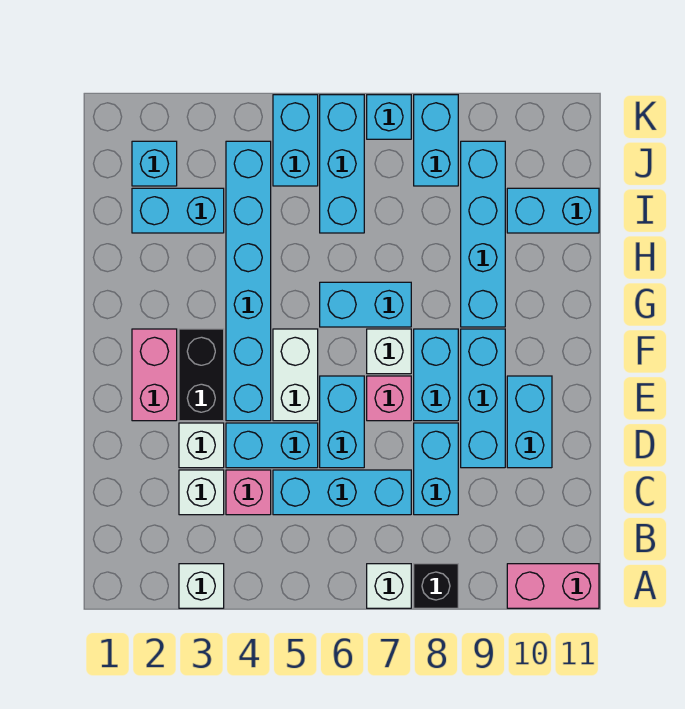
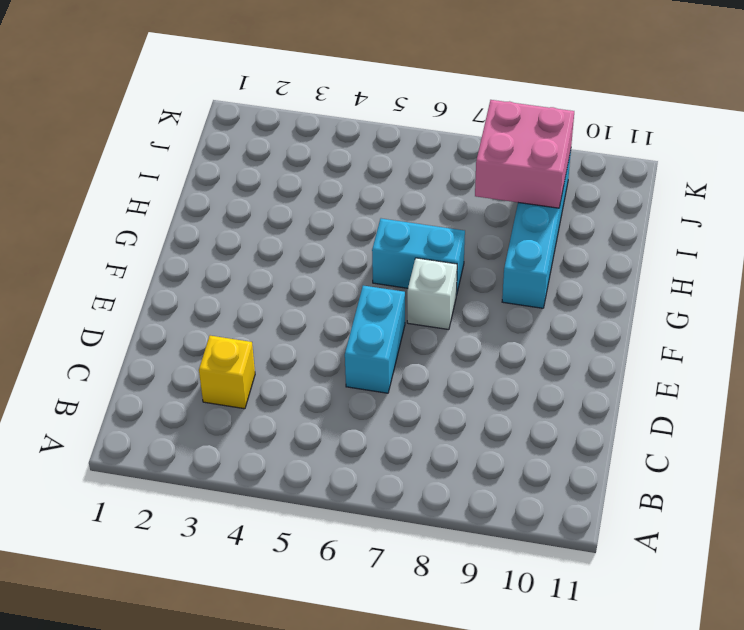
yellow 1x1 brick [199,336,255,409] -> white 1x1 brick [179,470,224,515]
pink 2x2 brick [475,100,574,208] -> none
none -> white 1x1 brick [179,564,224,608]
none -> white 1x1 brick [367,564,411,608]
none -> black 1x1 brick [414,564,458,608]

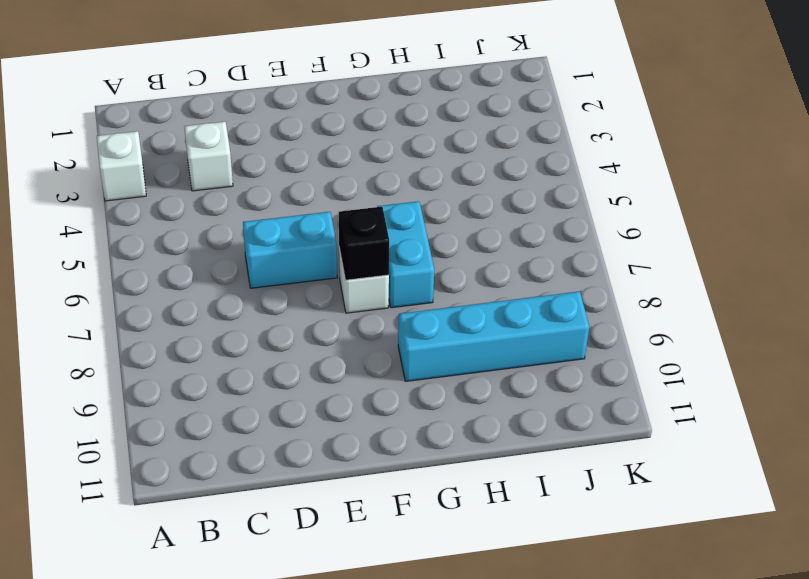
black 1x1 brick [339,207,389,280] -> black 1x1 brick moved to [414,564,458,608]
none -> white 1x1 brick [367,564,411,608]
none -> pink 1x2 brick [507,564,599,608]
none -> pink 1x1 brick [226,470,271,515]

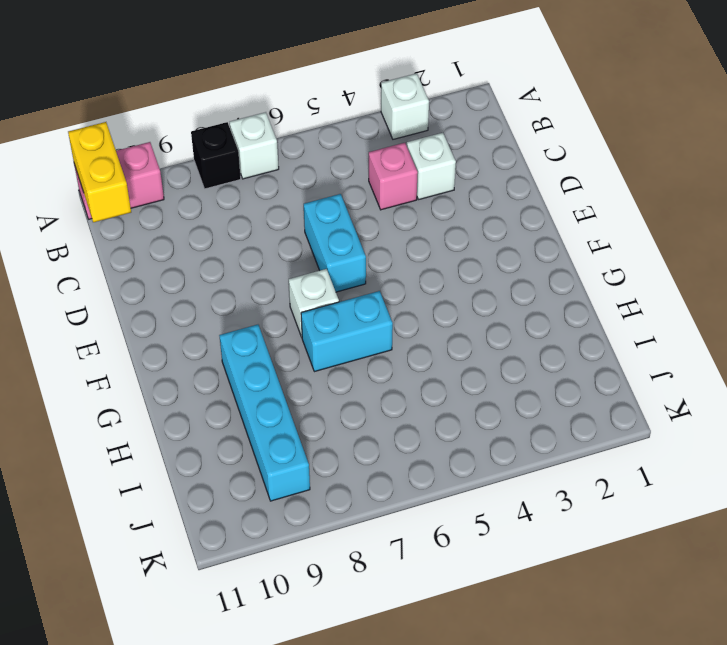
yellow 1x2 brick [68,122,131,222] -> none
none -> cyan 1x3 brick [273,470,411,515]
none -> cyan 1x2 brick [414,423,458,515]
none -> white 1x1 brick [179,423,224,468]

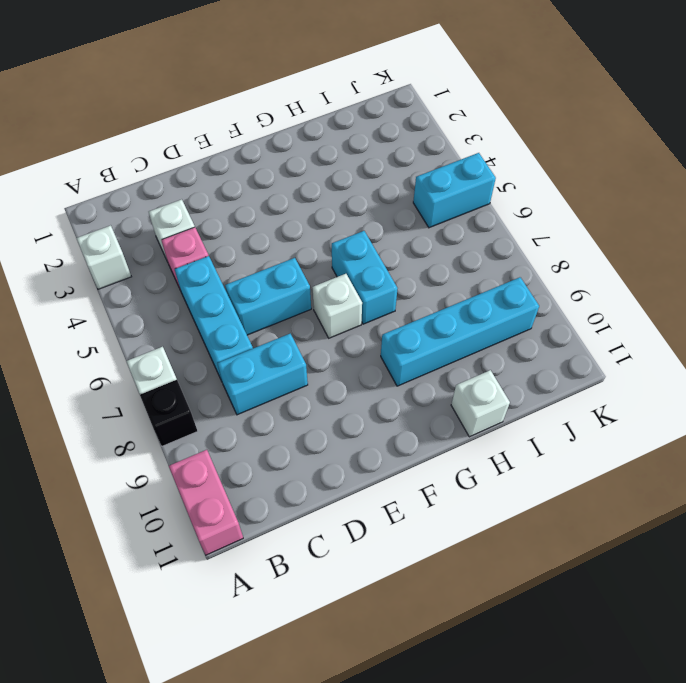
white 1x1 brick [451,370,510,437] -> white 1x1 brick moved to [179,423,224,468]
none -> cyan 1x2 brick [226,423,318,468]
none -> cyan 1x3 brick [461,329,505,468]
none -> cyan 1x2 brick [507,376,552,468]

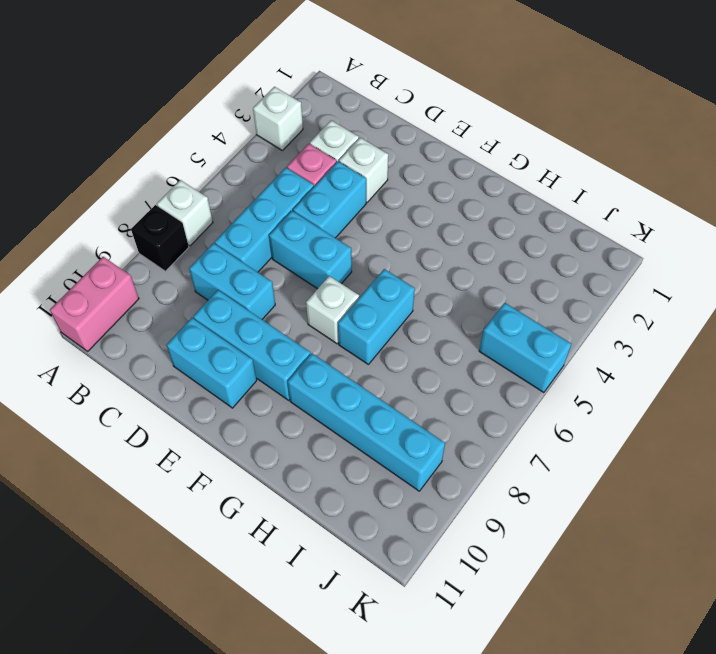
none -> pink 1x2 brick [132,329,177,421]
none -> black 1x2 brick [179,329,224,421]
none -> cyan 1x6 brick [226,141,271,421]

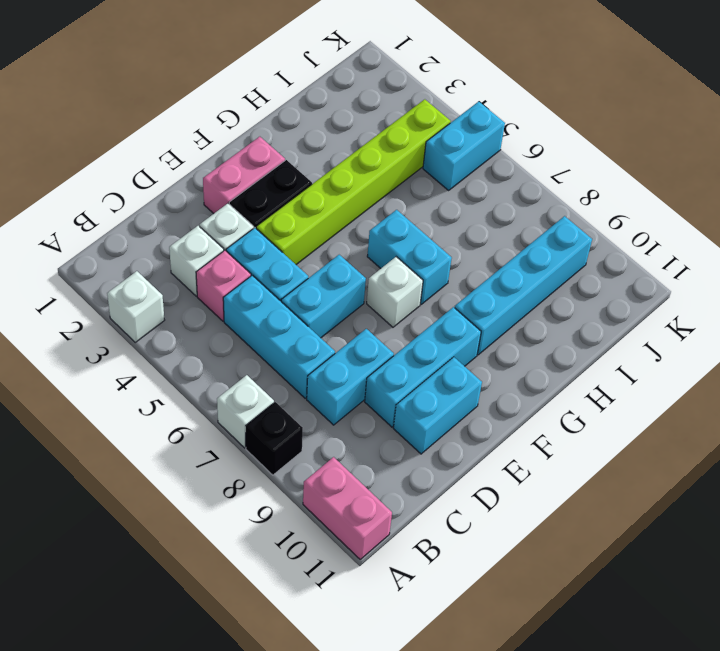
lime 1x6 brick [256,99,451,265] -> cyan 1x6 brick [226,141,271,421]
none -> white 1x2 brick [273,329,318,421]
none -> pink 1x1 brick [367,376,411,421]
none -> cyan 1x2 brick [414,329,458,421]

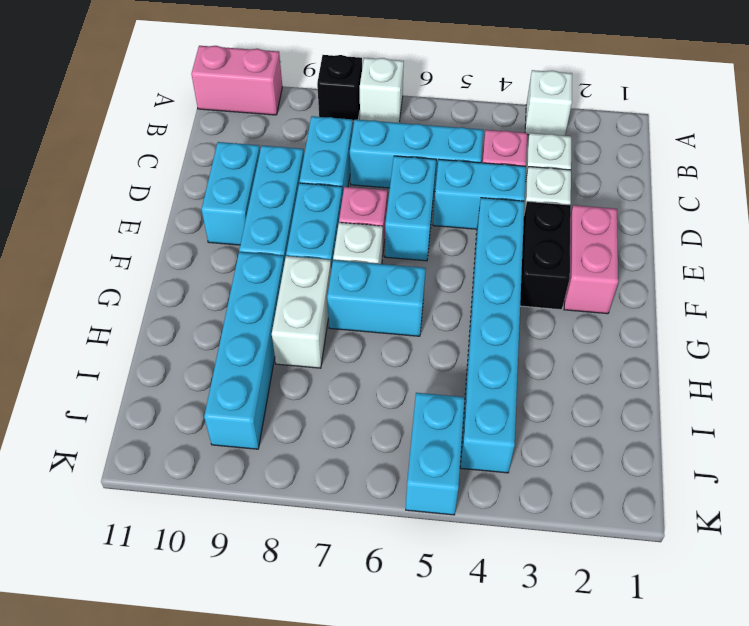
white 1x2 brick [272,256,331,368] -> white 1x2 brick moved to [273,329,318,421]
none -> cyan 1x2 brick [132,188,224,233]
none -> cyan 1x3 brick [320,95,364,233]
none -> cyan 1x2 brick [507,188,599,233]

